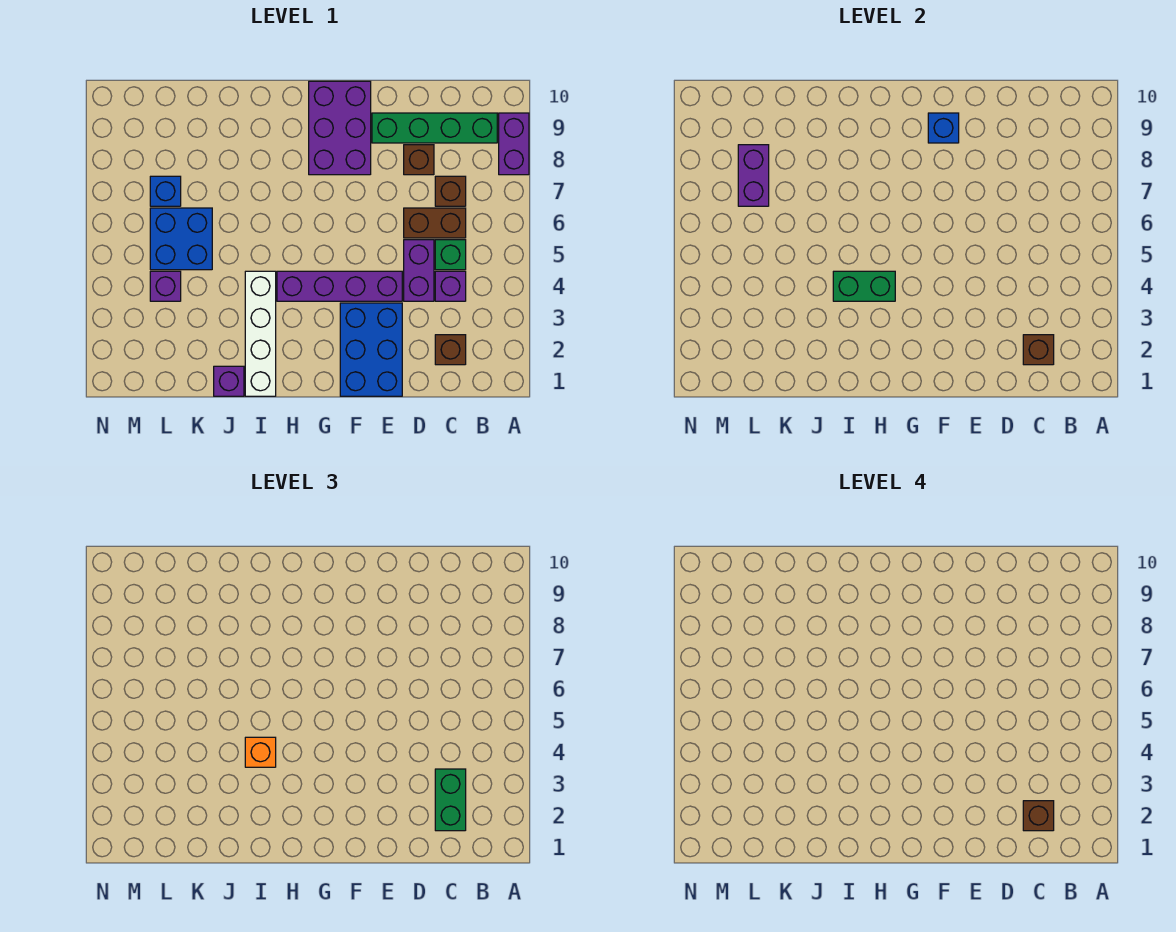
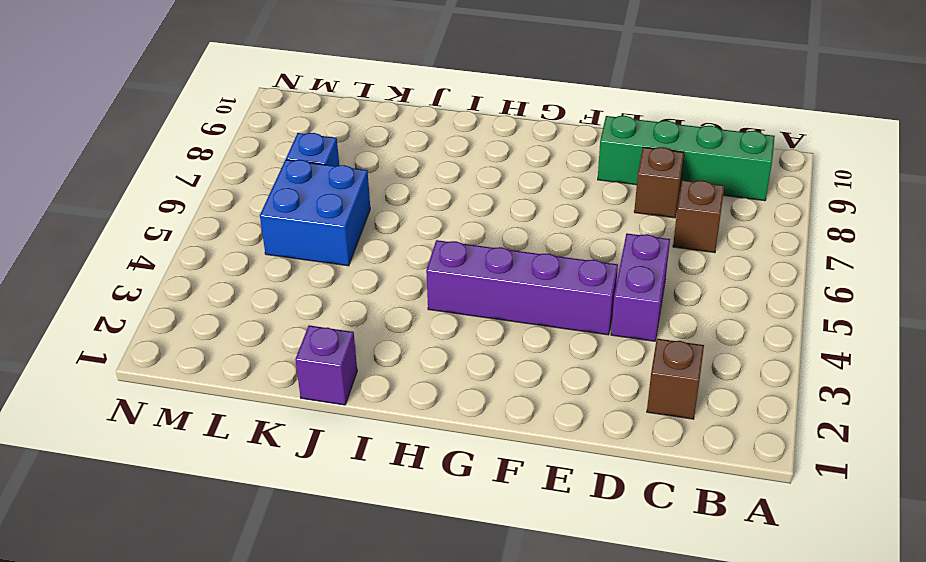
none -> purple 1x2 brick [499,113,529,175]
none -> purple 1x1 brick [435,271,466,301]
none -> green 1x1 brick [435,240,466,270]

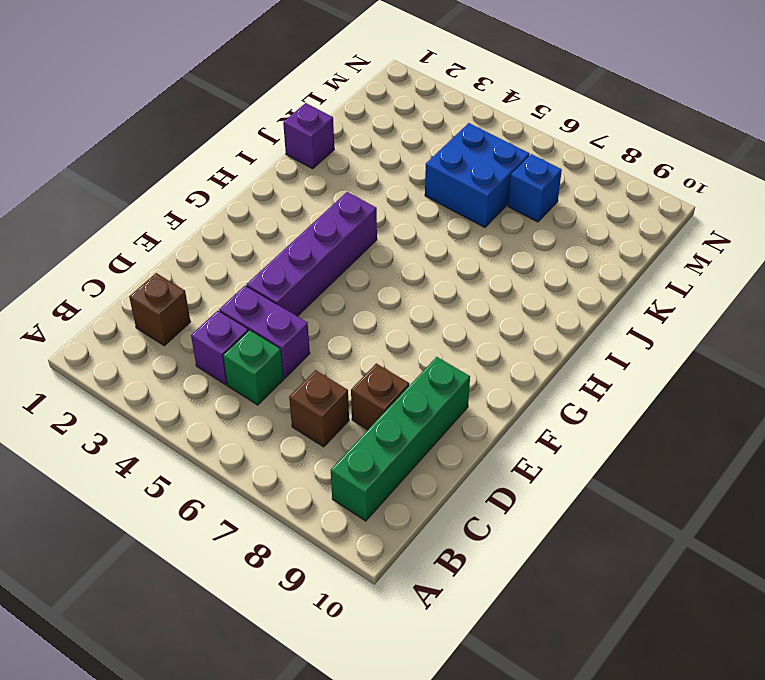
none -> purple 1x2 brick [499,113,529,175]
none -> brown 1x2 brick [404,208,466,238]
none -> blue 2x3 brick [340,303,402,396]

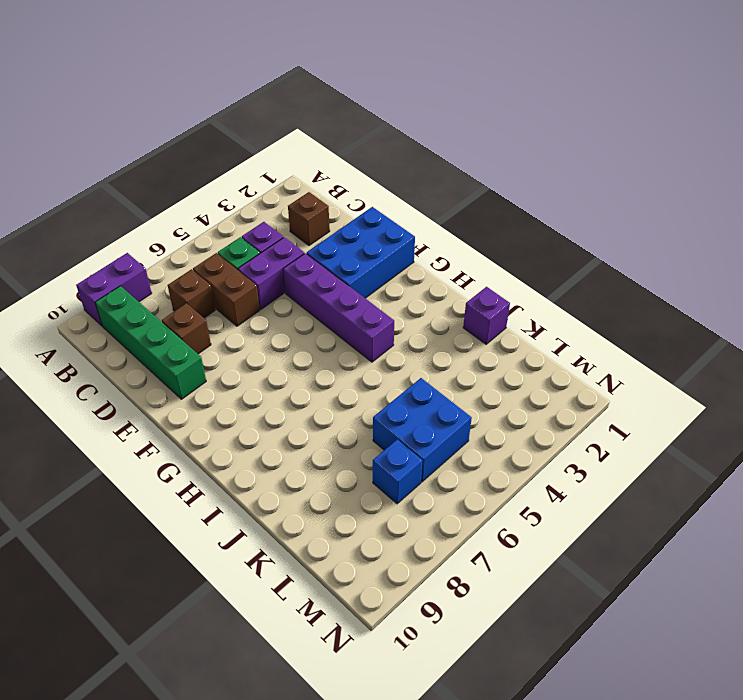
none -> purple 2x3 brick [309,81,371,175]
none -> white 1x4 brick [245,271,276,396]
none -> purple 1x1 brick [150,271,181,301]

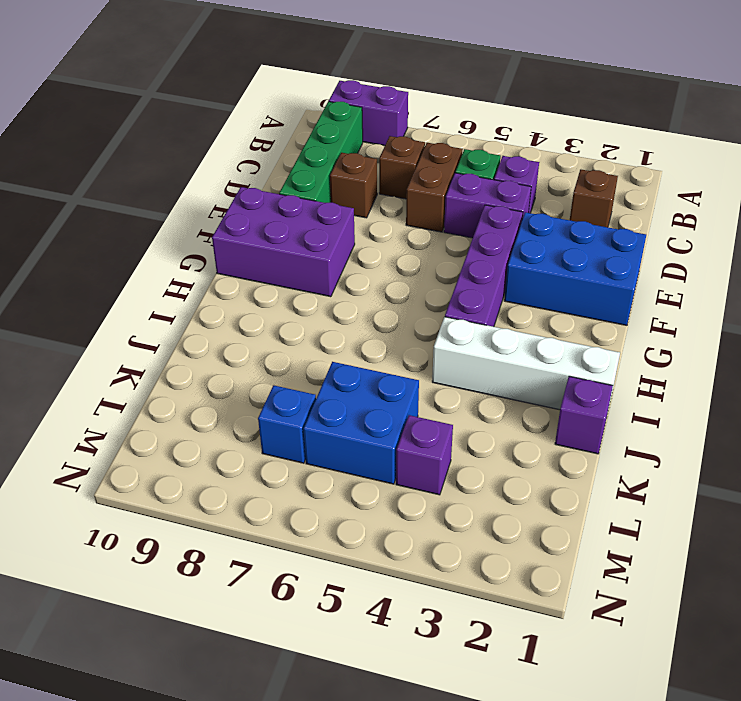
none -> brown 1x1 brick [1023,335,1054,365]
none -> blue 1x1 brick [928,113,959,143]
none -> green 1x2 brick [833,271,895,301]

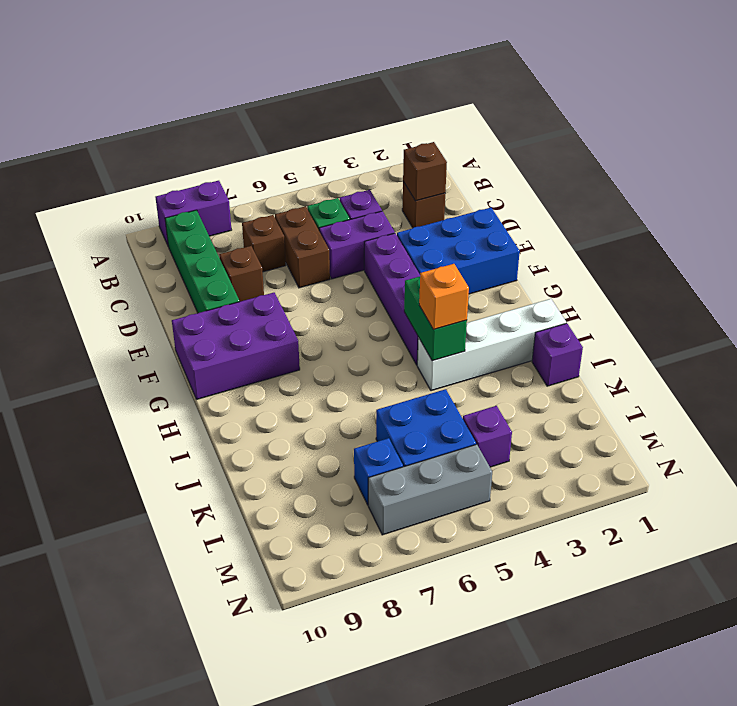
grey 1x3 brick [368,444,492,535] -> none
none -> blue 1x1 brick [928,113,959,143]
none -> purple 1x2 brick [738,145,769,206]
none -> green 1x2 brick [435,769,466,831]

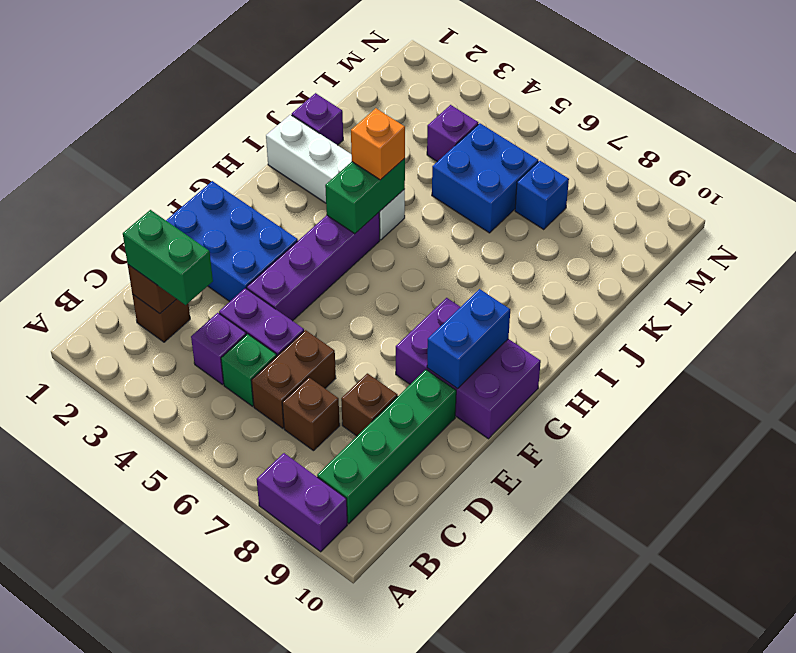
blue 1x2 brick [427,289,510,389] -> blue 1x1 brick [928,113,959,143]
none -> purple 1x2 brick [738,145,769,206]
none -> brown 1x1 brick [1023,801,1054,831]

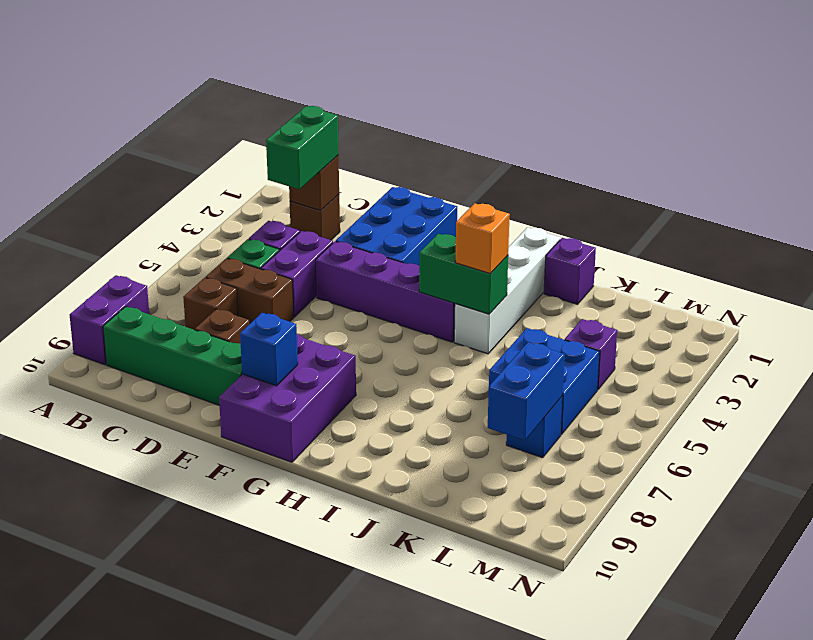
blue 1x2 brick [488,342,565,441] -> purple 1x2 brick [738,145,769,206]
none -> brown 1x1 brick [1023,801,1054,831]

